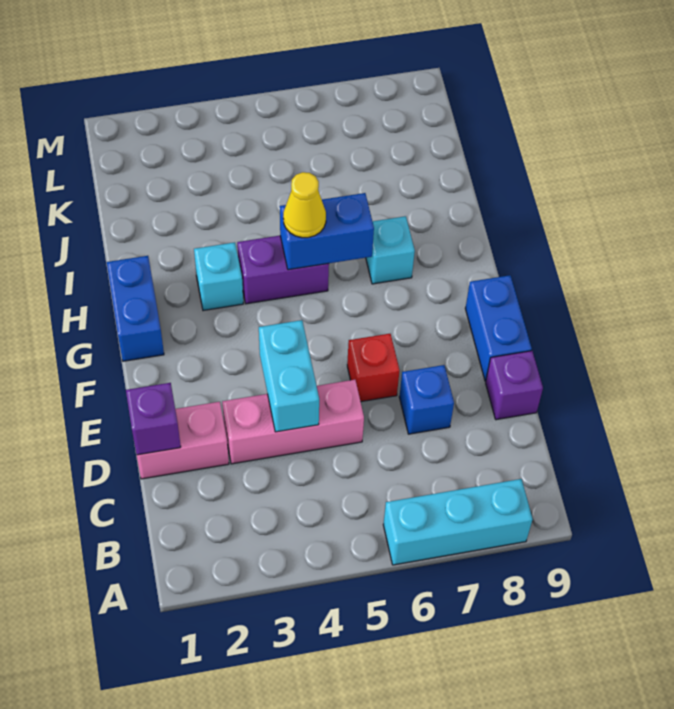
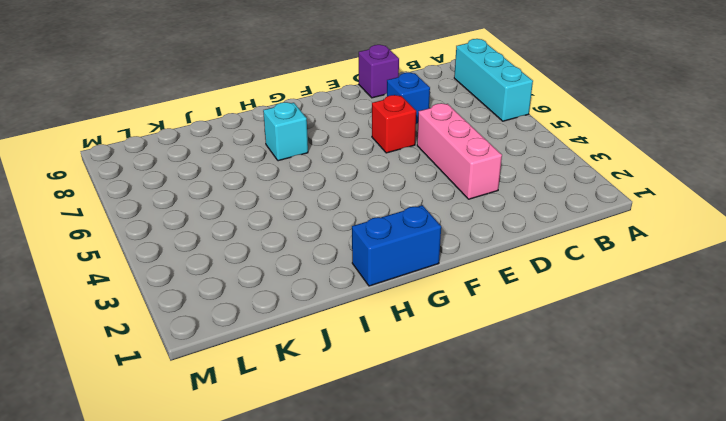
none -> pink 1x2 brick [137,402,229,479]
none -> blue 1x2 brick [465,275,532,381]
none -> cyan 1x1 brick [194,242,243,311]

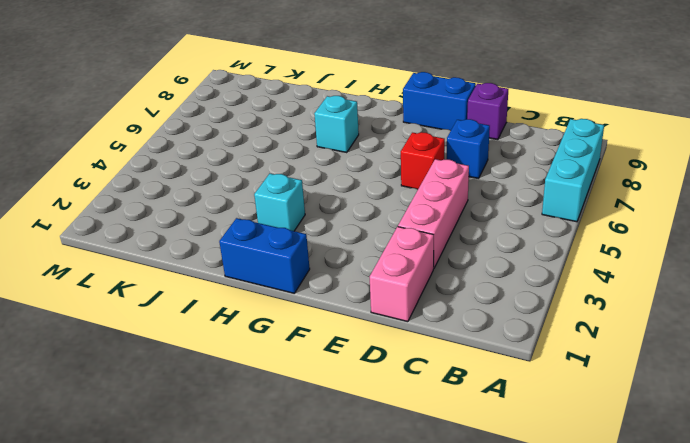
none -> purple 1x2 brick [237,236,329,304]
none -> purple 1x1 brick [126,383,181,455]
none -> cyan 1x2 brick [259,320,319,432]

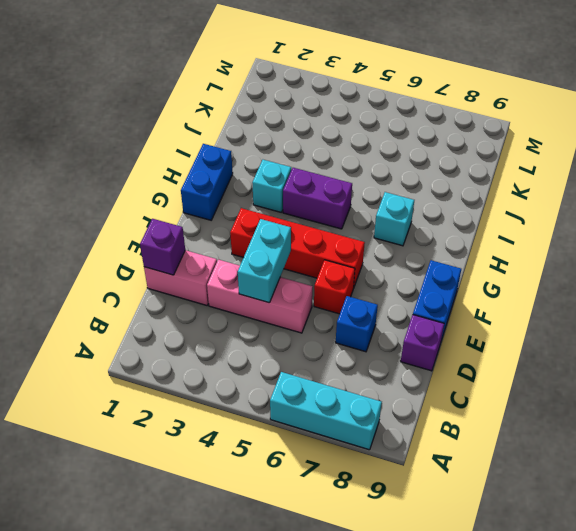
red 1x4 brick [230,208,365,288] -> none
none -> blue 1x2 brick [280,193,374,270]
none -> yellow 1x1 cone [283,172,326,238]

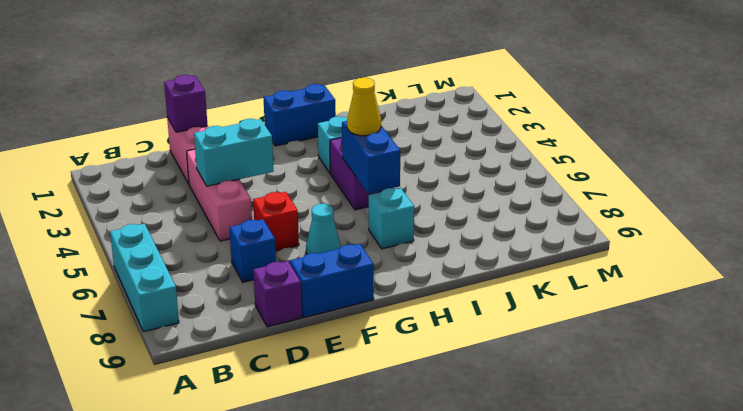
cyan 1x1 cone [306,204,341,254] -> none

